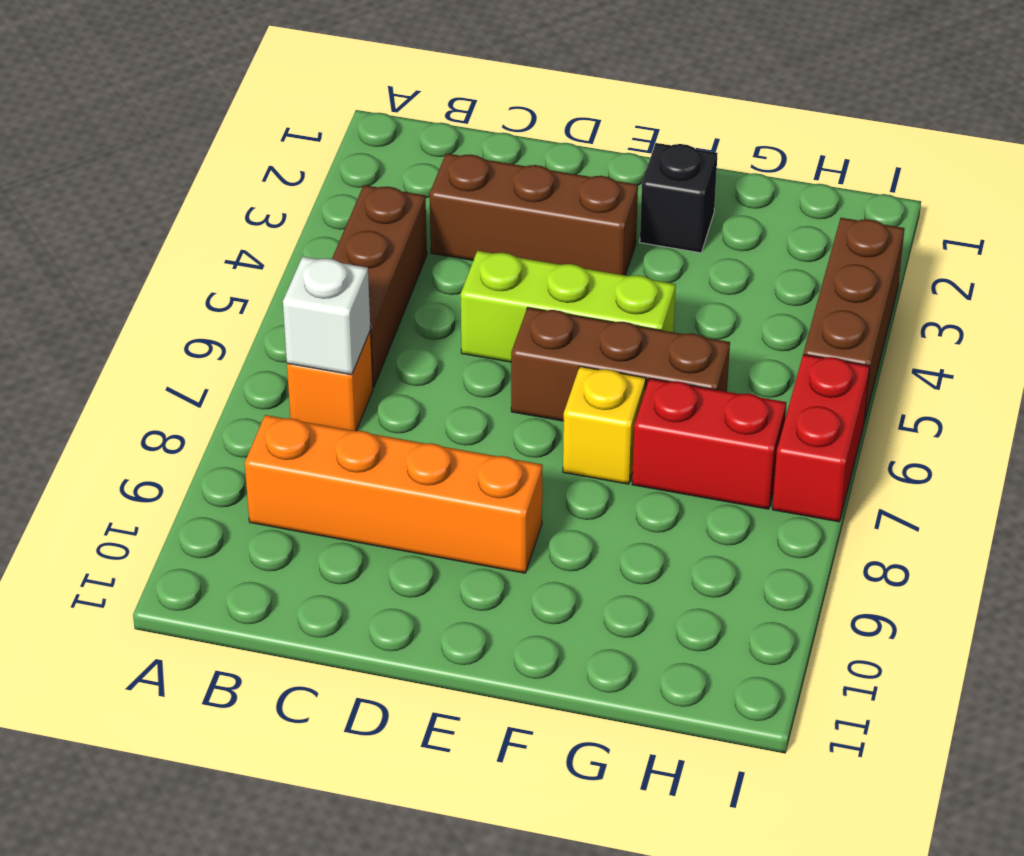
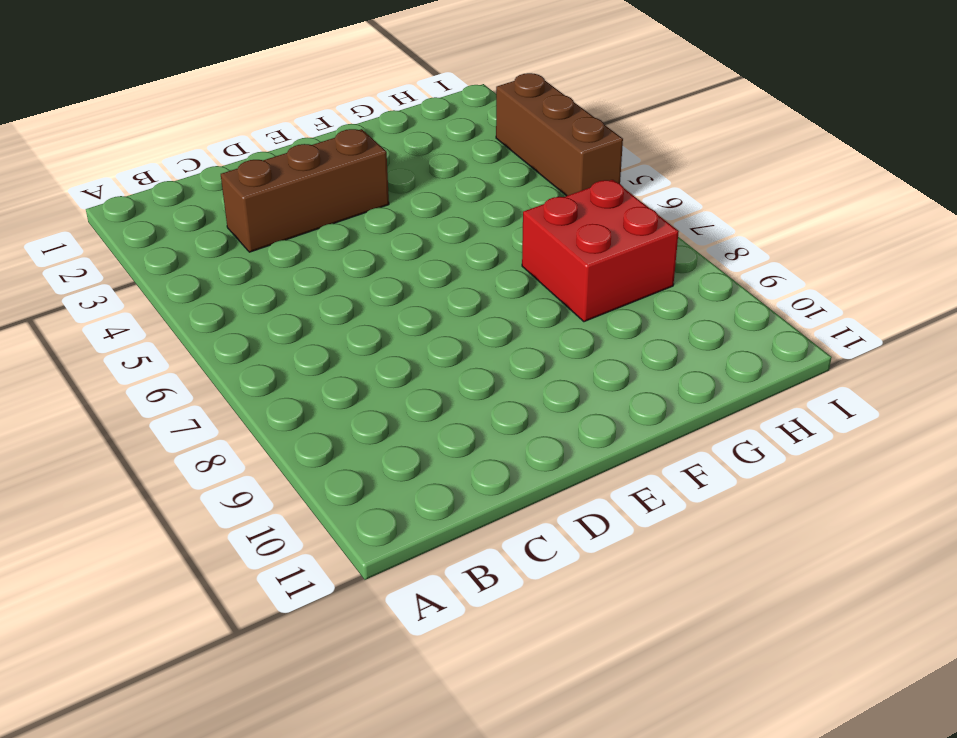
red 2x2 brick [522,180,679,322] -> red 1x2 brick [632,378,786,509]
none -> brown 1x3 brick [332,185,427,388]
none -> orange 1x1 brick [287,331,373,431]
none -> orange 1x4 brick [245,415,543,573]

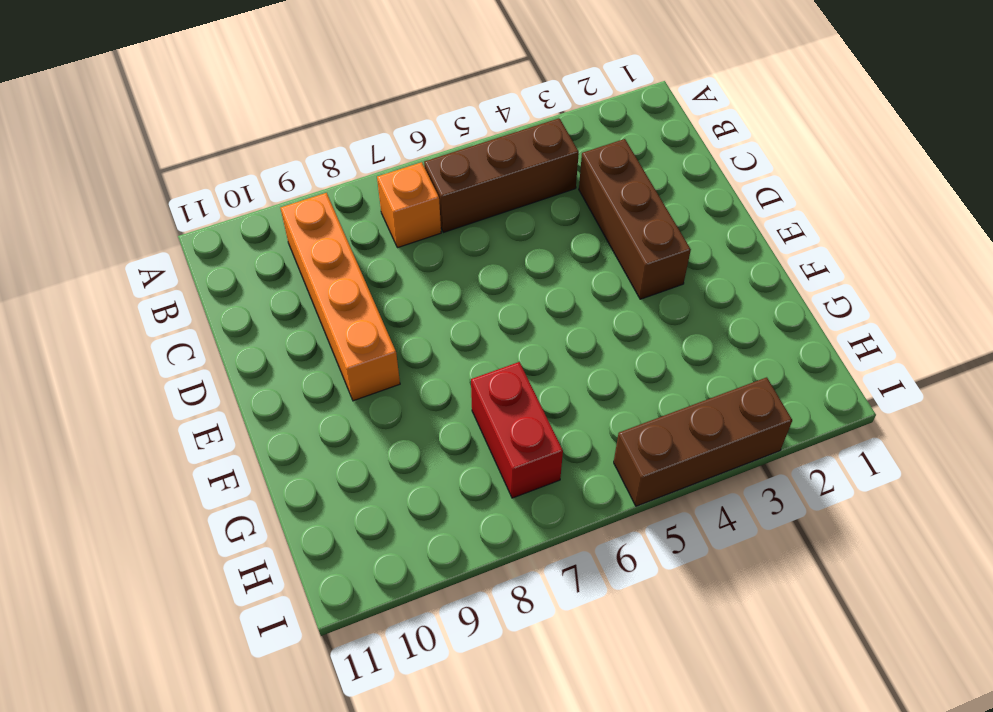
none -> lime 1x3 brick [461,251,676,362]
none -> brown 1x3 brick [511,308,730,421]
none -> black 1x1 brick [640,143,718,253]

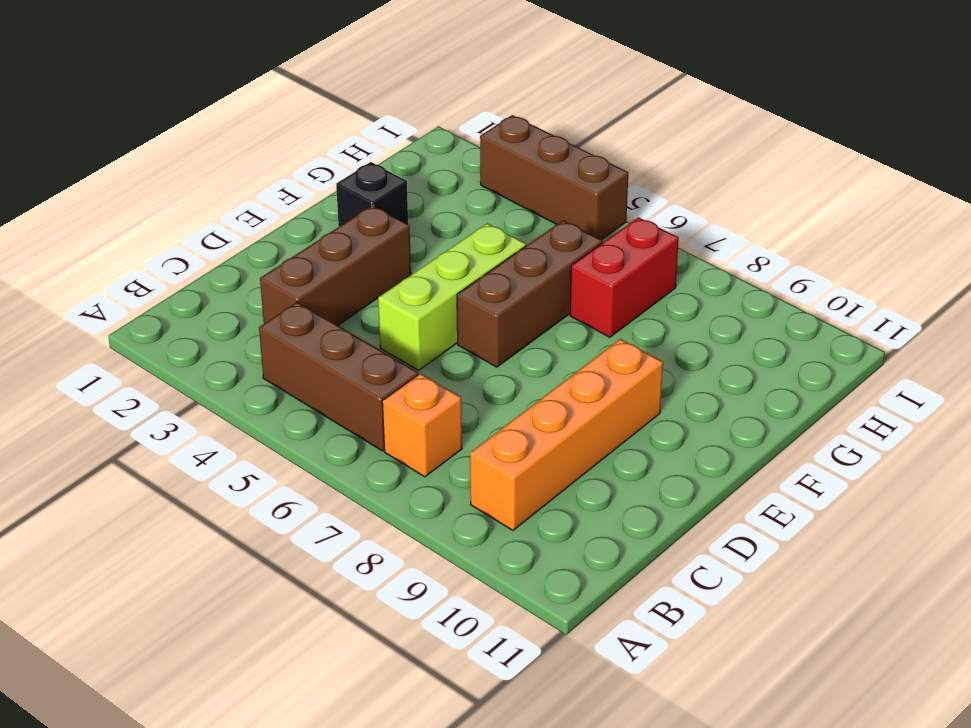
none -> yellow 1x1 brick [563,366,646,484]
none -> red 1x2 brick [772,354,870,522]
none -> white 1x1 brick [283,257,370,375]

